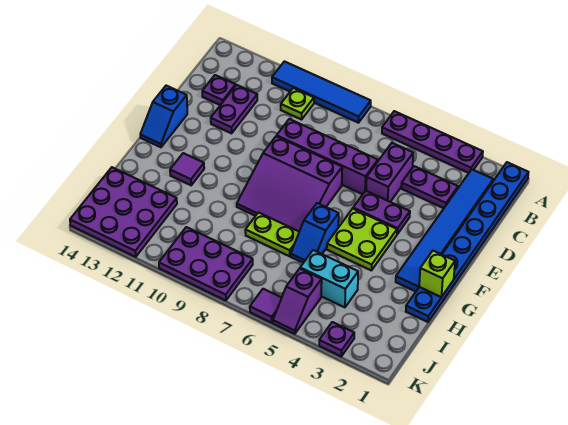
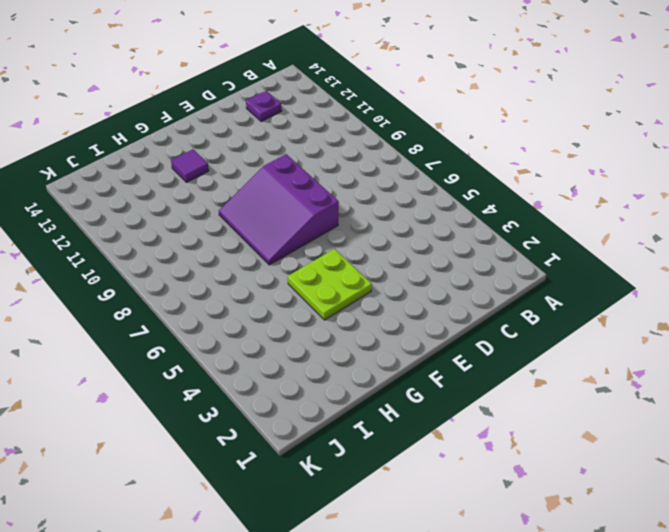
none -> blue 1x8 plate [406,162,529,322]
none -> purple 1x4 plate [382,111,483,173]
none -> blue 1x4 tile [272,61,371,123]

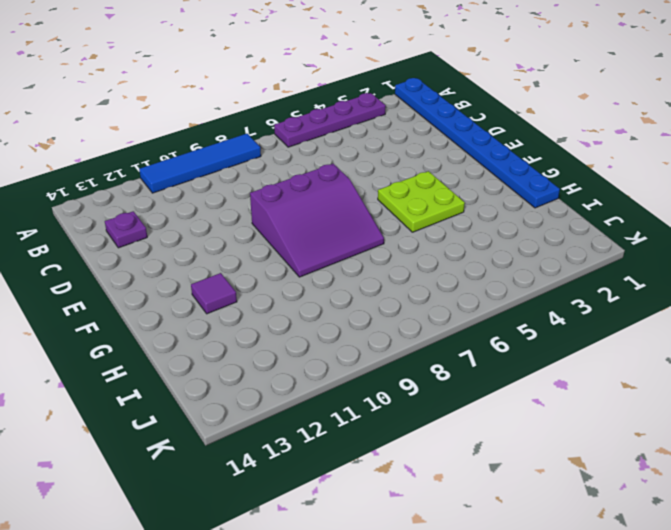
none -> blue 1x6 tile [396,169,493,292]
none -> lime 1x1 plate [281,88,314,120]
none -> purple 1x2 plate [401,166,458,208]

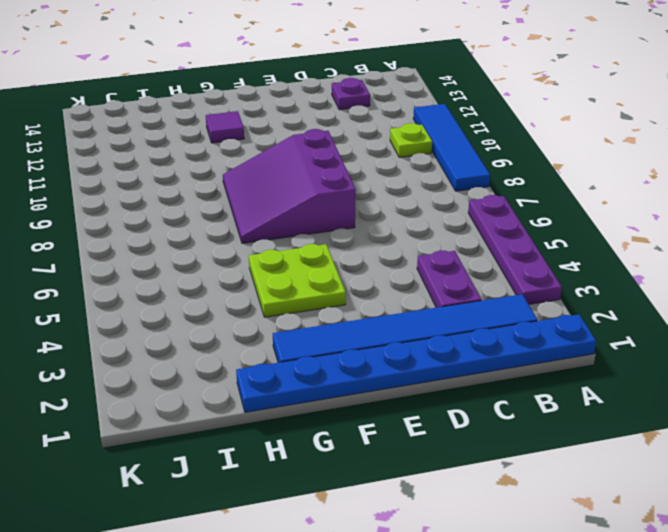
none -> purple 1x2 brick [366,143,413,202]
none -> purple 1x2 plate [211,85,257,133]
none -> purple 1x4 brick [277,119,378,194]

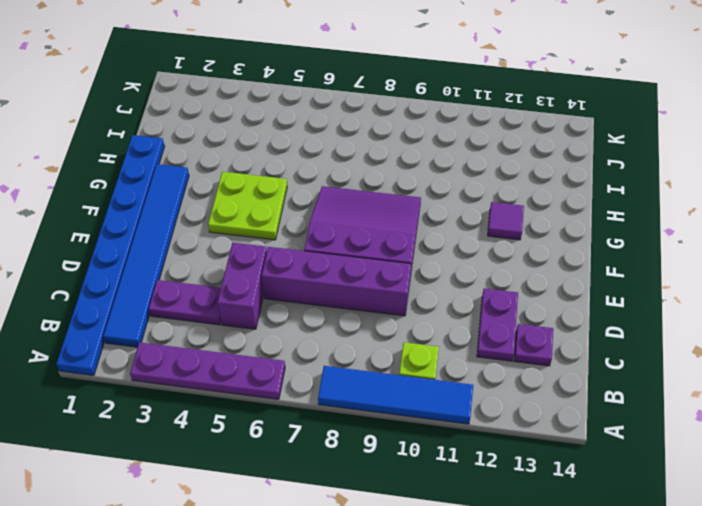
none -> purple 1x2 plate [353,191,410,234]
none -> blue 1x2 slope [140,86,187,147]
none -> blue 1x2 slope [291,203,339,263]

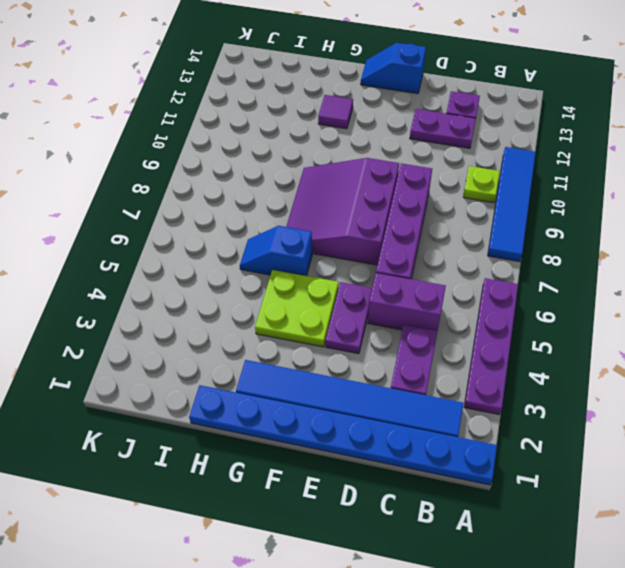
none -> lime 1x2 plate [245,213,299,256]
none -> cyan 1x2 brick [300,250,358,307]
none -> purple 3x3 plate [70,167,177,257]

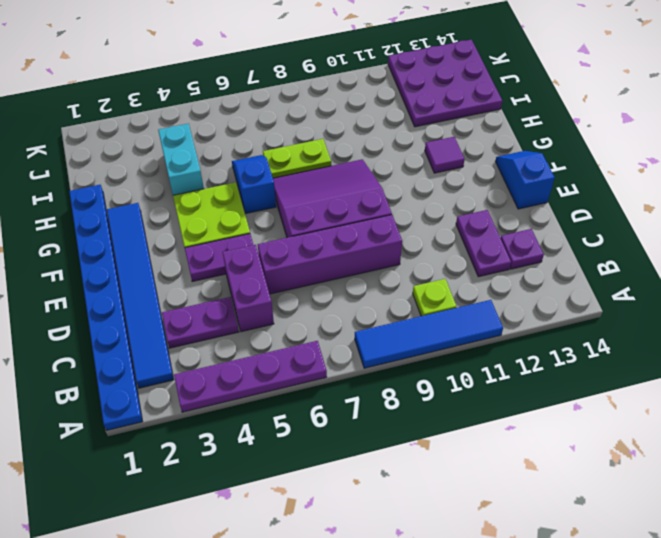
cyan 1x2 brick [158,124,204,195] -> cyan 1x2 brick turned to [300,250,358,307]
none -> purple 1x2 slope [273,269,322,334]
none -> purple 2x3 plate [159,227,253,301]
none -> purple 1x1 plate [319,322,354,356]

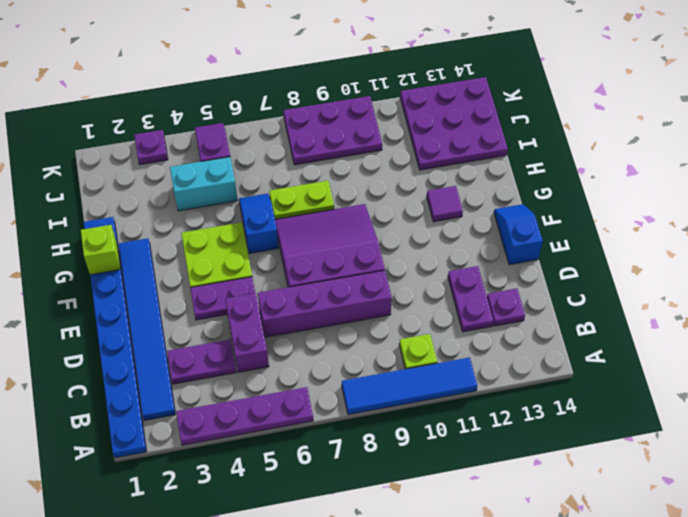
none -> purple 1x1 tile [250,289,282,323]

